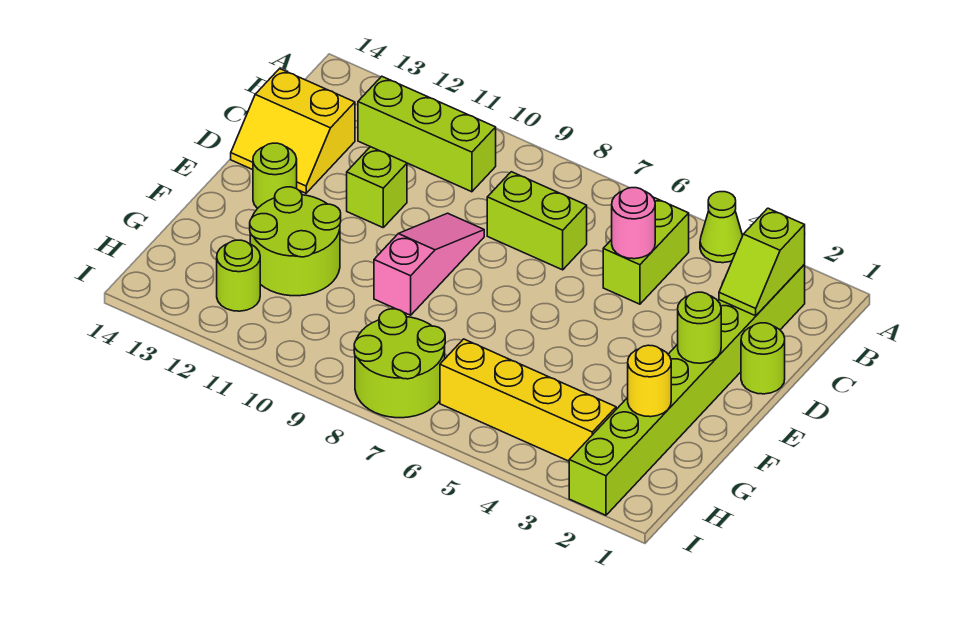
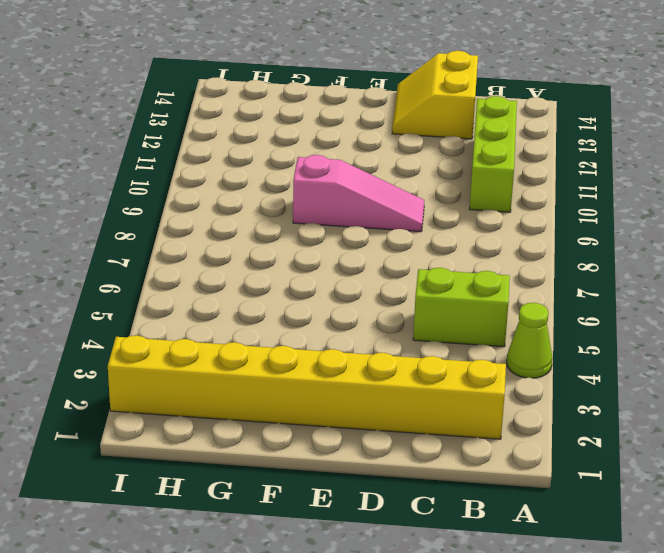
yellow 1x8 brick [108,335,506,439] -> lime 1x8 brick [569,265,805,515]
none -> lime 1x2 brick [487,172,587,270]
none -> lime 1x1 round brick [741,323,785,394]
none -> lime 1x1 brick [347,147,407,227]

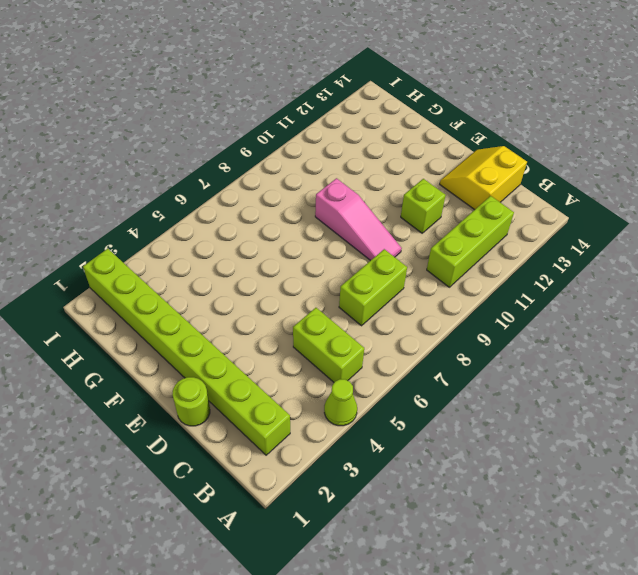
none -> lime 1x1 round brick [253,143,297,208]
none -> lime 2x2 round brick [250,187,341,296]
none -> yellow 1x4 brick [440,339,616,461]

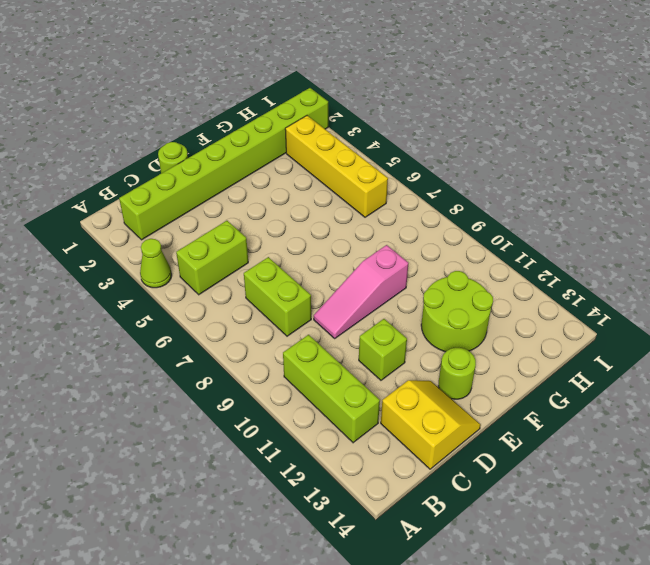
none -> lime 2x2 round brick [354,309,445,418]
none -> lime 1x1 round brick [217,240,260,311]
none -> lime 1x2 slope [719,208,805,316]

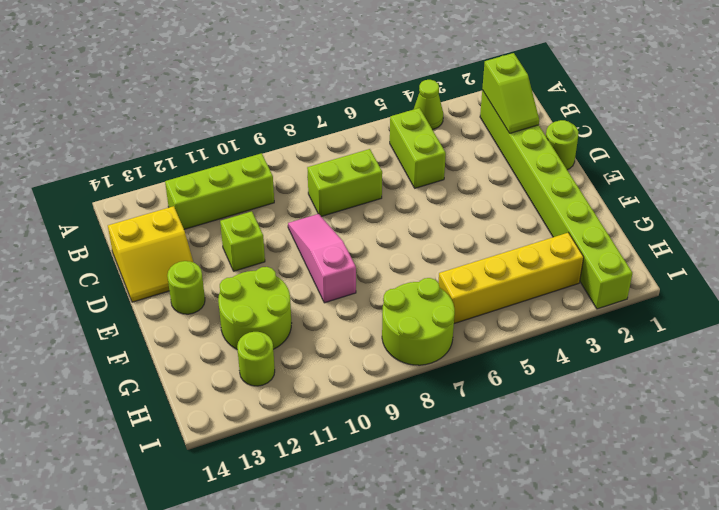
none -> pink 1x1 round brick [612,188,655,259]
none -> lime 1x1 round brick [678,292,721,363]
none -> yellow 1x1 round brick [628,345,671,417]

